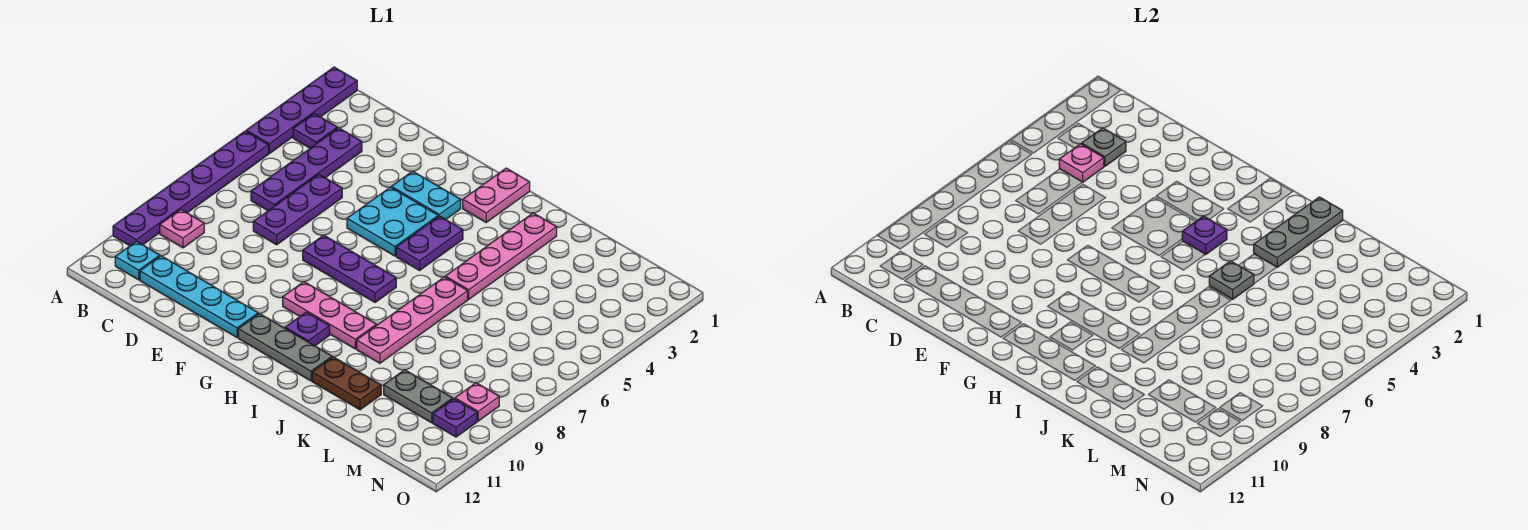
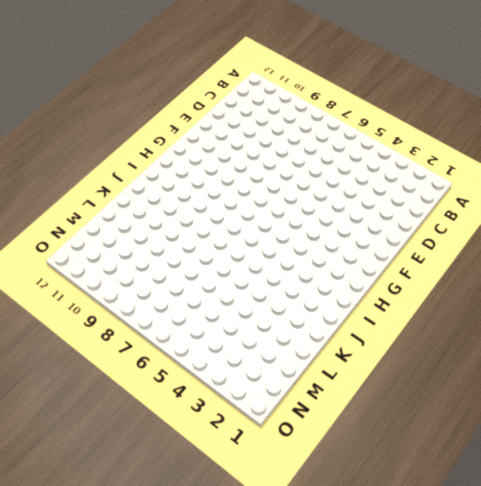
none -> purple 1x4 plate [246,67,357,153]
none -> purple 1x6 plate [113,131,269,246]
none -> purple 1x1 plate [293,114,338,148]

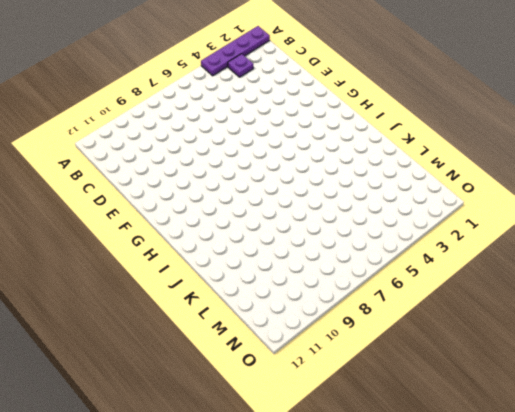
none -> purple 1x6 plate [113,131,269,246]
none -> pink 1x1 plate [160,210,204,248]
none -> cyan 1x1 plate [115,241,160,280]

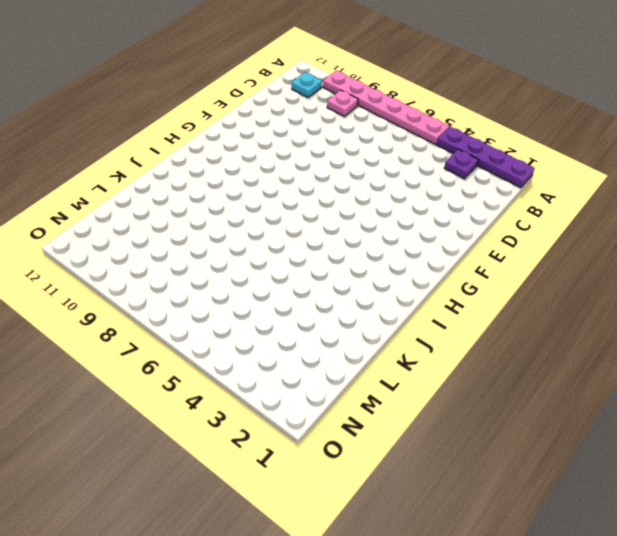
pink 1x6 plate [323,71,449,144] -> purple 1x6 plate [113,131,269,246]
none -> purple 1x4 plate [251,128,362,211]
none -> cyan 1x4 plate [140,256,258,338]
none -> purple 1x3 plate [253,175,342,245]

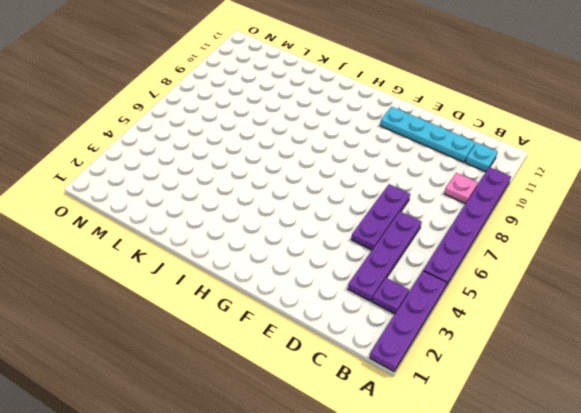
none -> cyan 1x2 plate [391,171,461,220]
none -> cyan 2x2 plate [347,187,438,256]
none -> purple 1x3 plate [303,235,396,302]

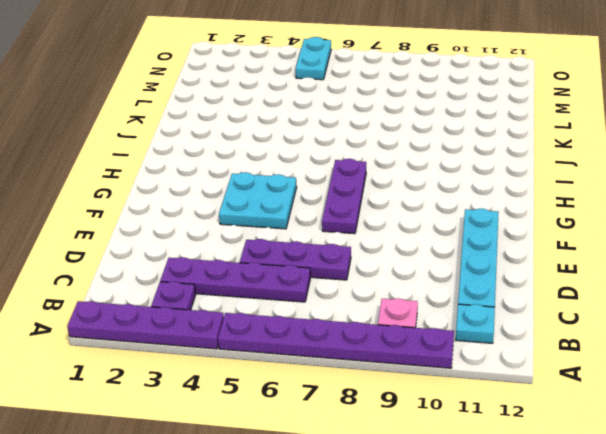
cyan 1x2 plate [296,37,331,80] -> cyan 1x2 plate moved to [391,171,461,220]
none -> pink 1x3 plate [283,282,376,349]
none -> grey 1x3 plate [238,314,332,381]
none -> pink 1x2 plate [463,168,530,222]

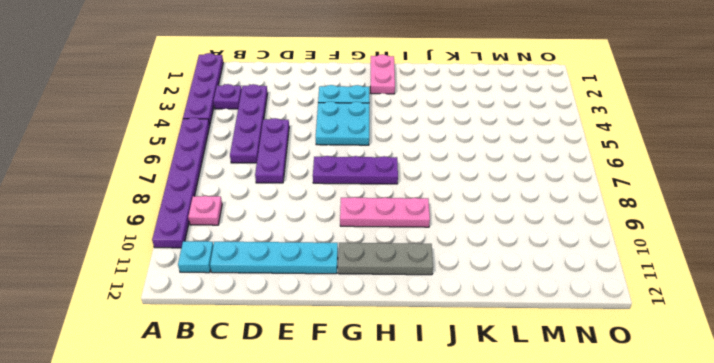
none -> purple 1x2 plate [396,216,463,270]
none -> purple 1x1 plate [285,312,330,346]
none -> pink 1x4 plate [445,213,557,299]

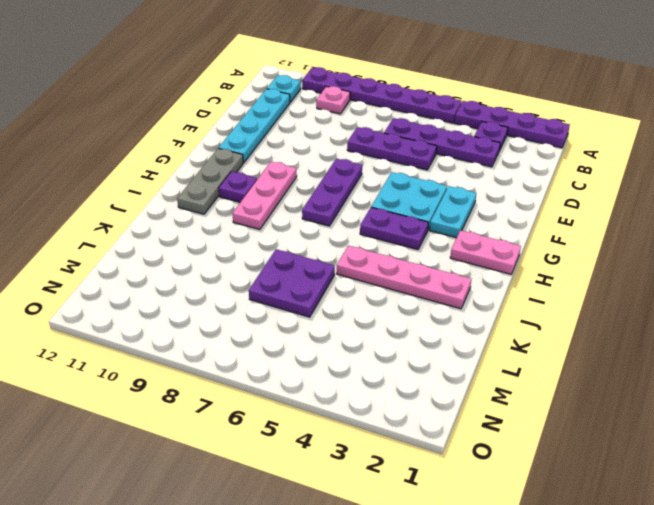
purple 2x2 plate [249,249,335,317] -> none
none -> pink 1x4 plate [357,277,468,363]
none -> brown 1x2 plate [312,357,381,410]
none -> grey 1x2 plate [384,370,453,423]

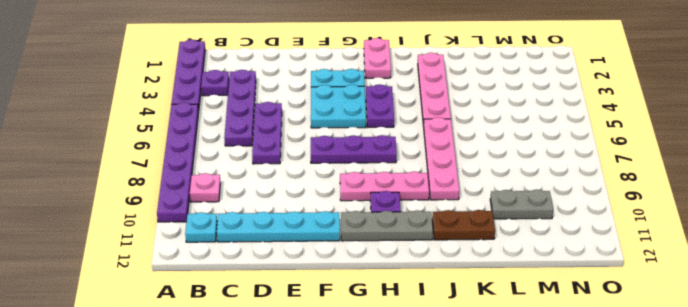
none -> pink 1x1 plate [455,383,499,421]
none -> purple 1x1 plate [433,399,477,437]
none -> grey 1x1 plate [1082,128,1126,166]

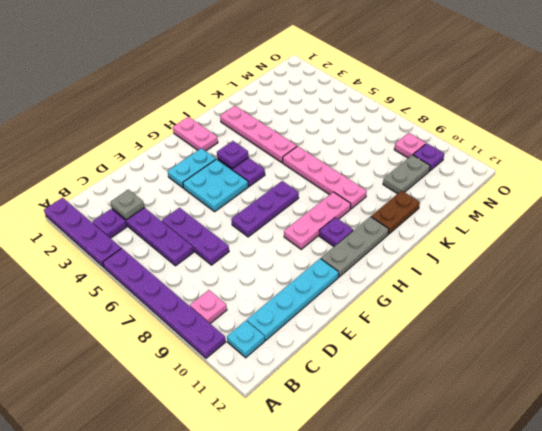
none -> pink 1x1 plate [1059,144,1104,182]
none -> grey 1x3 plate [1254,197,1343,267]
none -> grey 1x1 plate [1209,261,1254,299]

